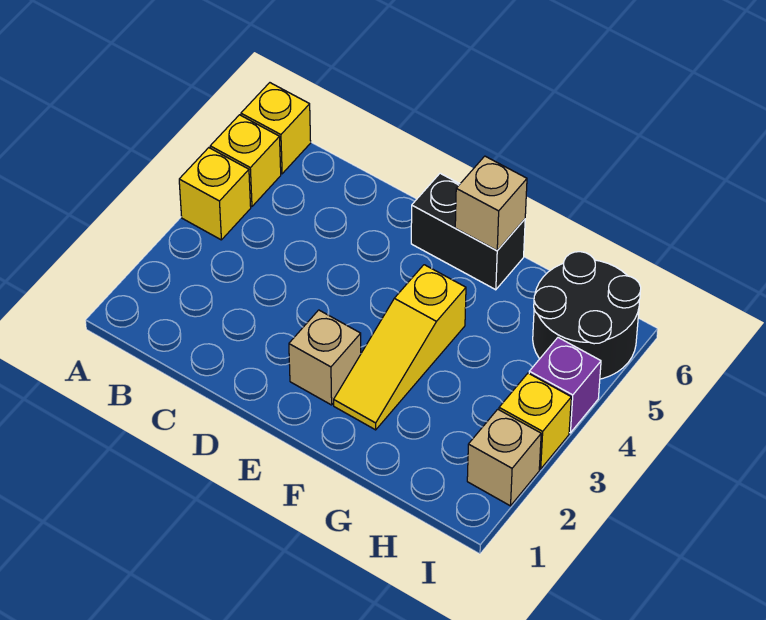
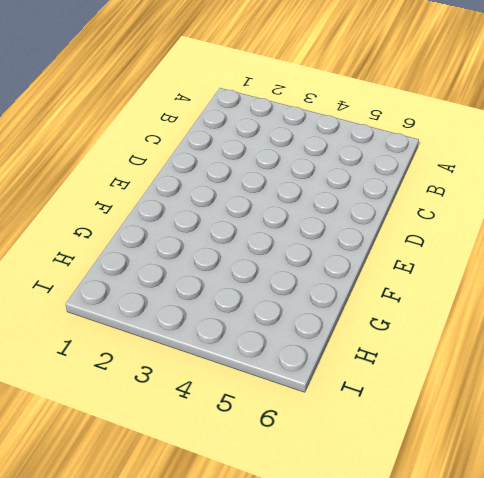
none -> yellow 1x1 brick [179,148,251,240]
none -> yellow 1x1 brick [210,115,281,207]

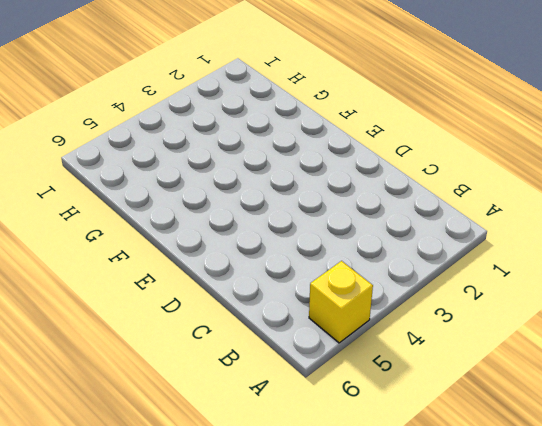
none -> yellow 1x1 brick [179,148,251,240]
none -> yellow 1x1 brick [241,83,311,174]

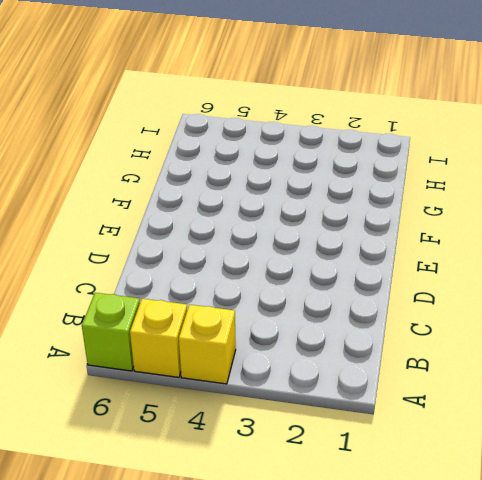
lime 1x1 brick [82,293,140,371] -> yellow 1x1 brick [241,83,311,174]
none -> tan 1x1 brick [289,310,361,405]
none -> black 1x2 brick [411,173,525,290]

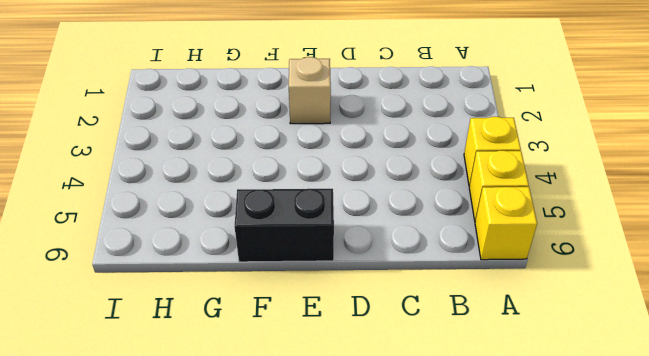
none -> yellow 1x3 slope [334,265,466,430]
none -> black 2x2 round brick [533,252,641,379]

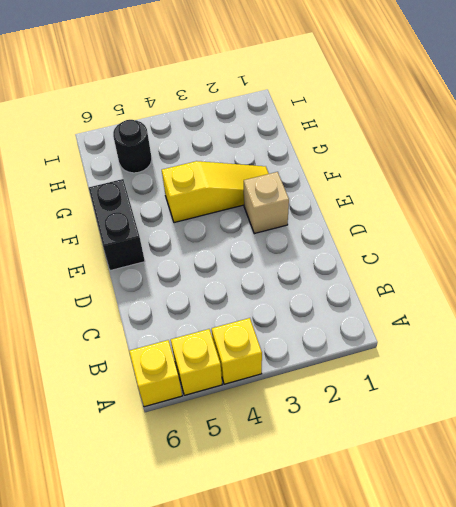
black 1x1 round brick [113,120,152,173] -> black 2x2 round brick [533,252,641,379]
none -> tan 1x1 brick [467,409,541,506]
none -> yellow 1x1 brick [499,373,571,469]

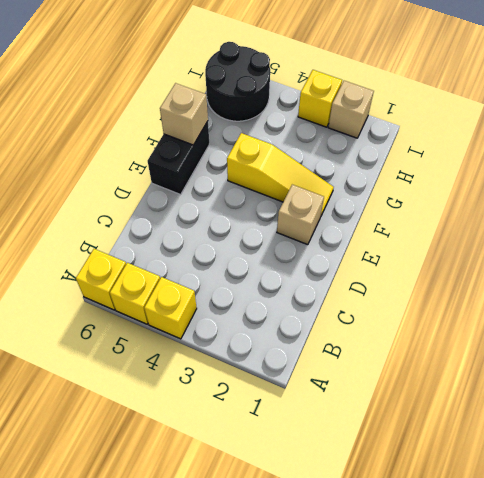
none -> purple 1x1 brick [529,338,601,433]

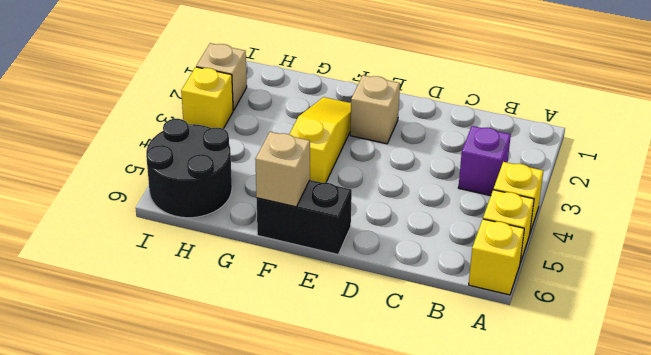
purple 1x1 brick [458,126,511,196] -> purple 1x1 brick moved to [529,338,601,433]

